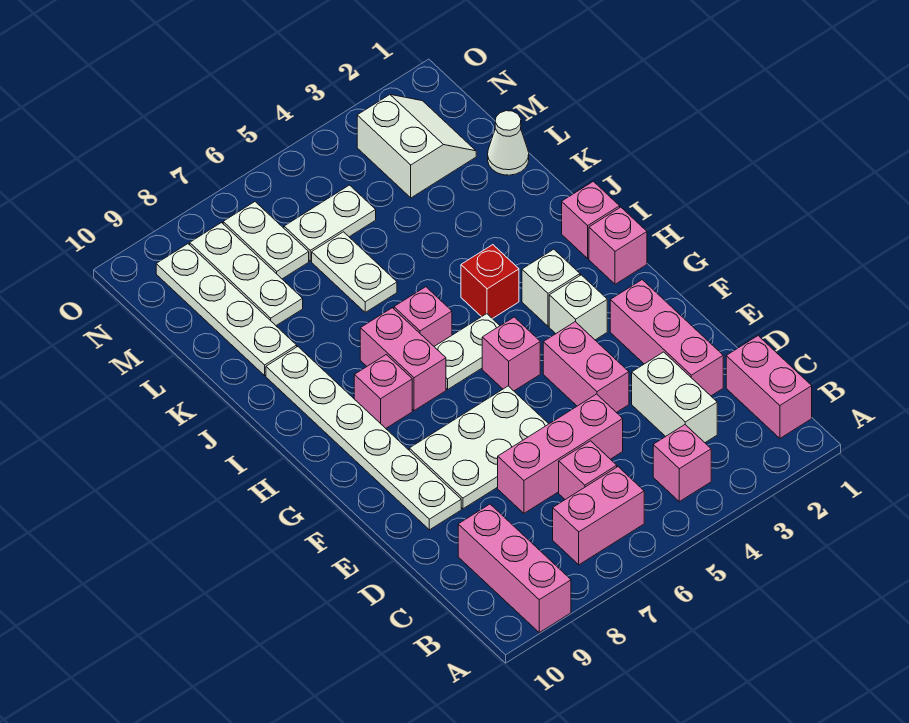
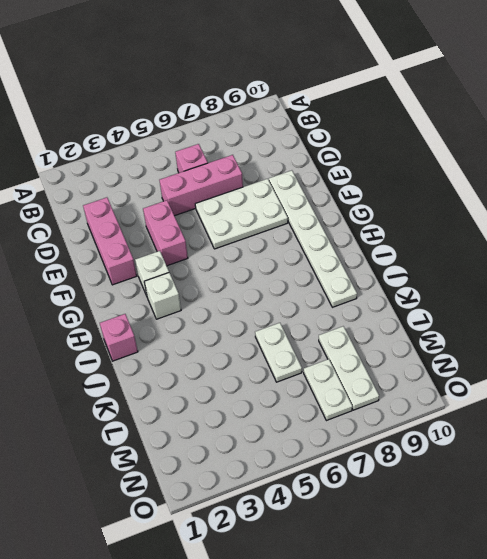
none -> pink 1x3 brick [458,504,571,632]
none -> pink 1x2 brick [726,336,812,438]
none -> pink 1x1 brick [653,425,711,502]

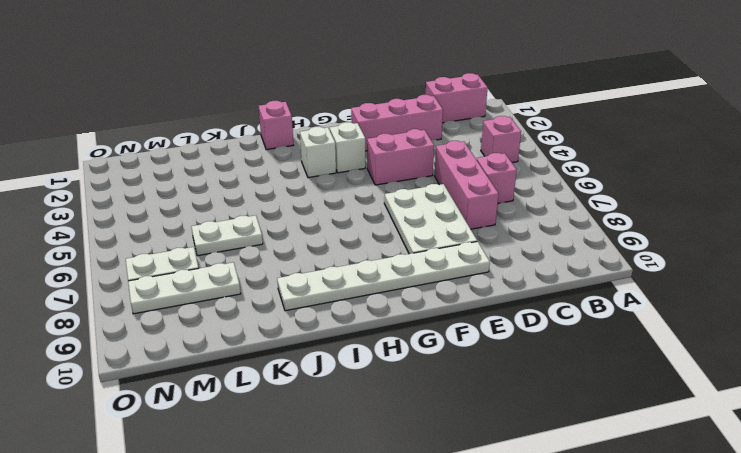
none -> pink 1x3 brick [458,504,571,632]
none -> pink 1x2 brick [553,467,644,565]
none -> white 1x2 brick [632,352,717,443]

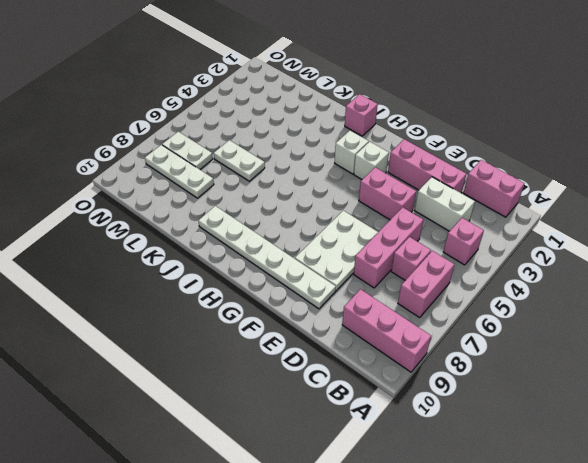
none -> pink 1x1 brick [482,317,540,391]
none -> pink 1x1 brick [589,207,647,284]
none -> white 1x2 plate [434,314,500,389]

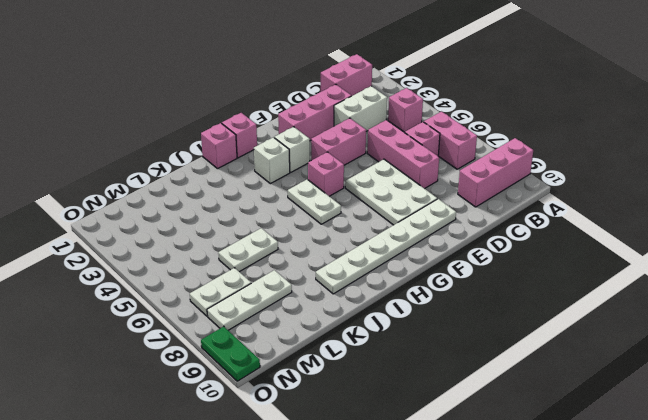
green 1x2 plate [201,326,260,381] -> none
none -> pink 1x2 brick [360,308,446,411]
none -> pink 1x1 brick [354,355,412,428]
none -> red 1x1 brick [461,245,519,319]

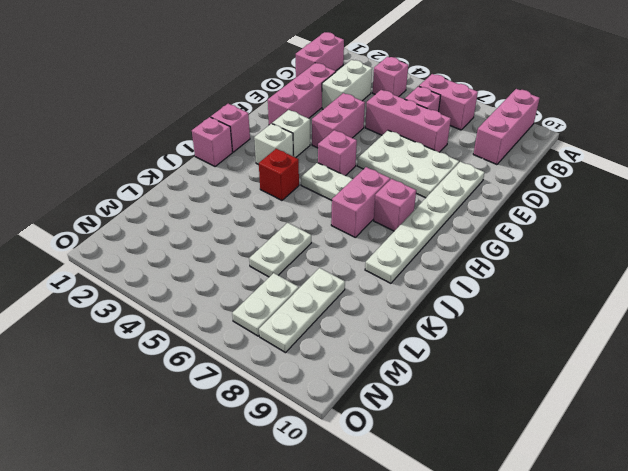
none -> pink 1x1 brick [394,287,452,346]
none -> white 1x4 plate [156,244,297,375]
none -> white 1x1 cone [488,111,529,175]

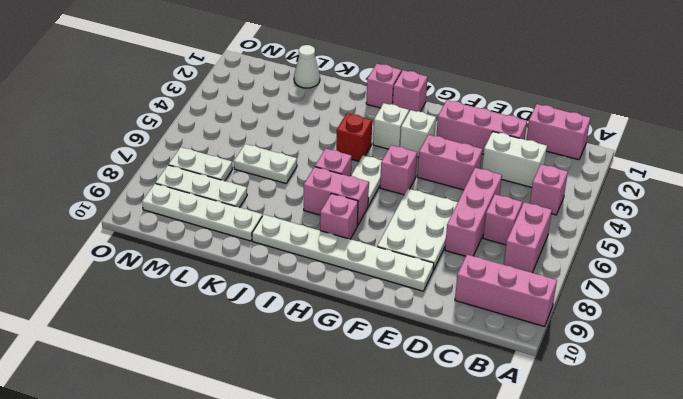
none -> white 2x2 slope [357,95,476,198]
none -> white 1x2 plate [284,185,376,261]

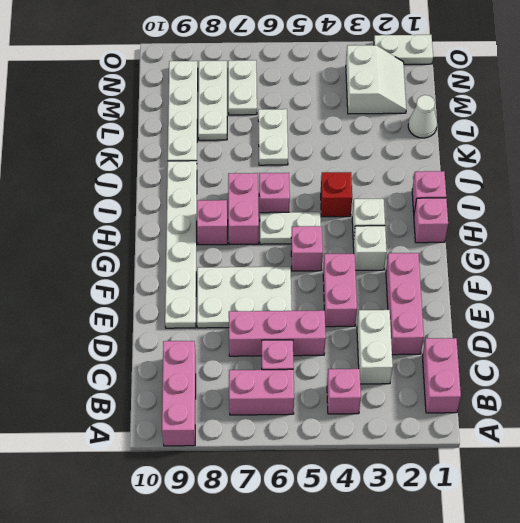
white 1x2 plate [374,35,433,64] -> white 1x2 plate moved to [284,185,376,261]

